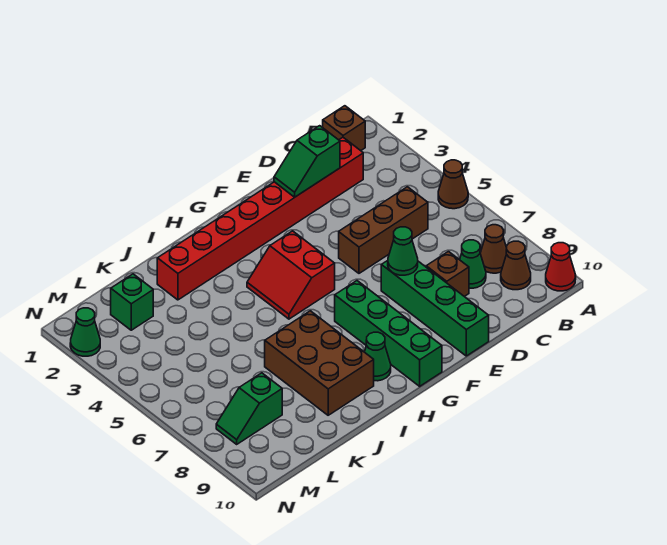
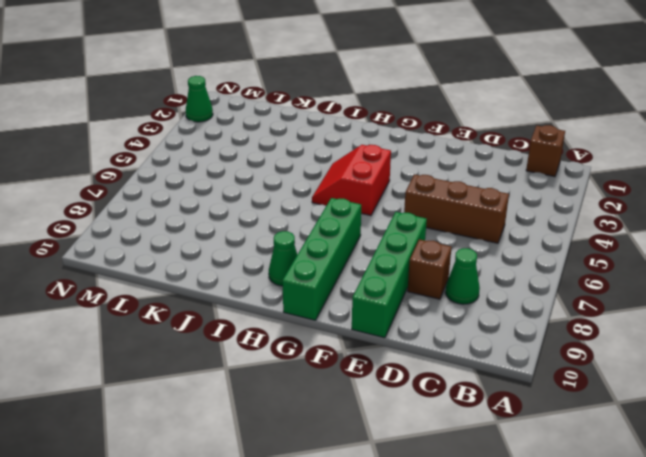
none -> brown 1x1 cone [438,160,468,209]
none -> red 1x1 cone [546,243,576,291]
none -> brown 1x1 cone [480,225,507,273]

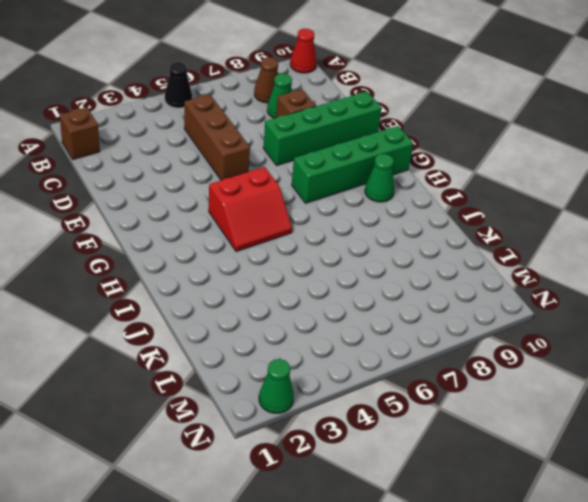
black 1x1 cone [165,62,192,108] -> brown 1x1 cone [438,160,468,209]
none -> brown 1x1 cone [501,241,531,290]
none -> red 1x8 brick [157,137,363,300]
none -> brown 2x3 brick [265,311,374,415]

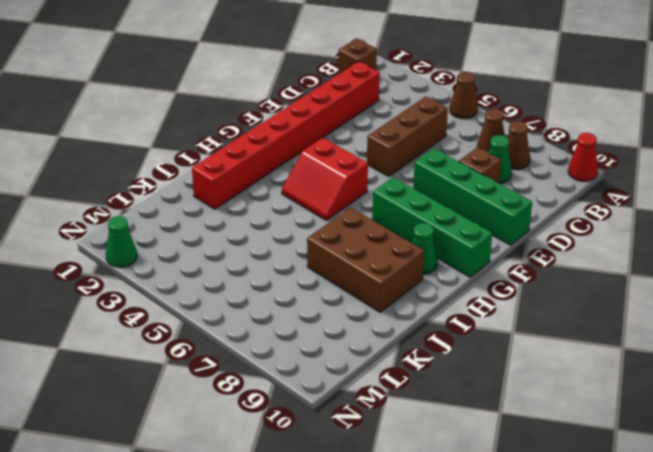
brown 1x1 cone [477,109,505,152] -> brown 1x1 cone moved to [501,241,531,290]
none -> green 1x1 brick [111,274,153,330]
none -> green 1x2 slope [216,373,282,444]
none -> green 1x2 slope [274,126,340,197]

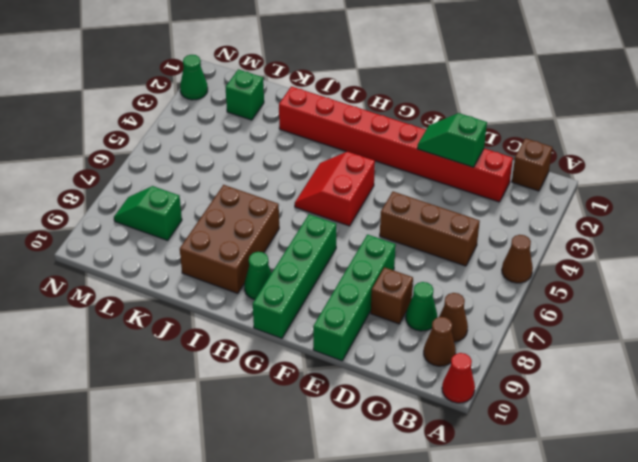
none -> green 1x1 cone [388,227,418,275]

